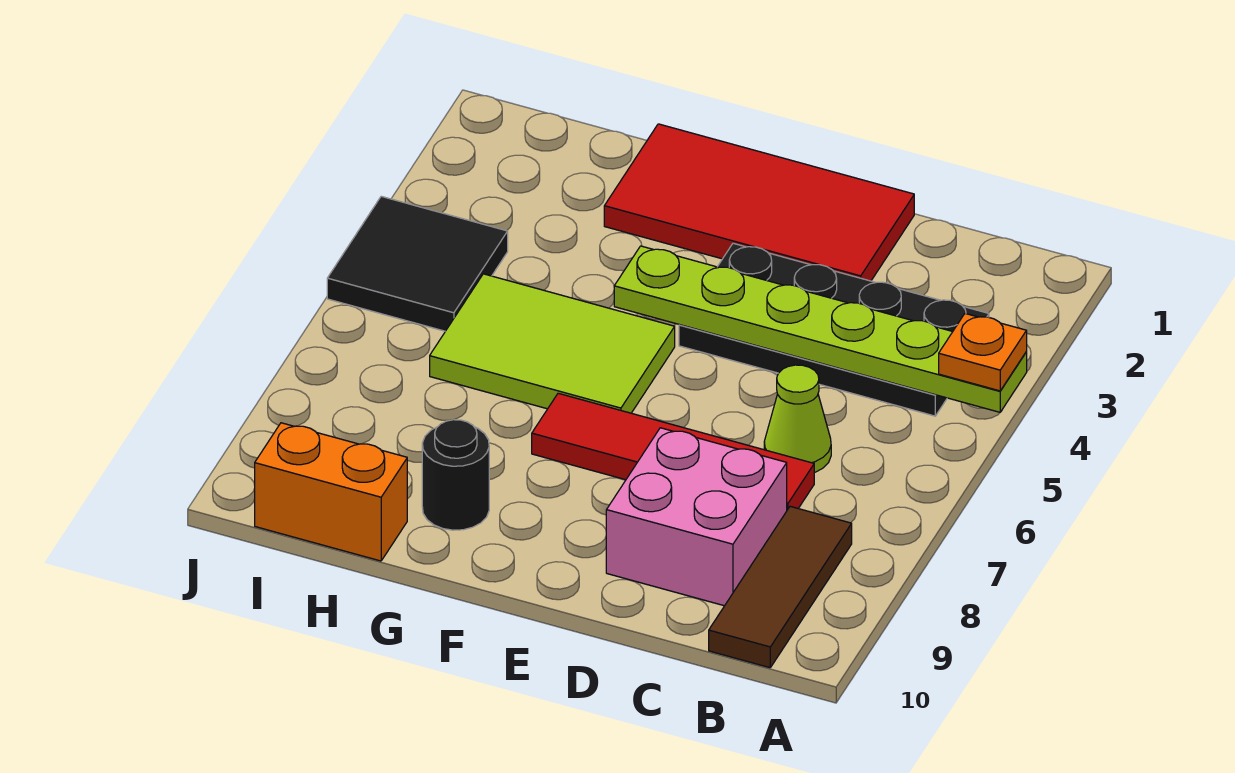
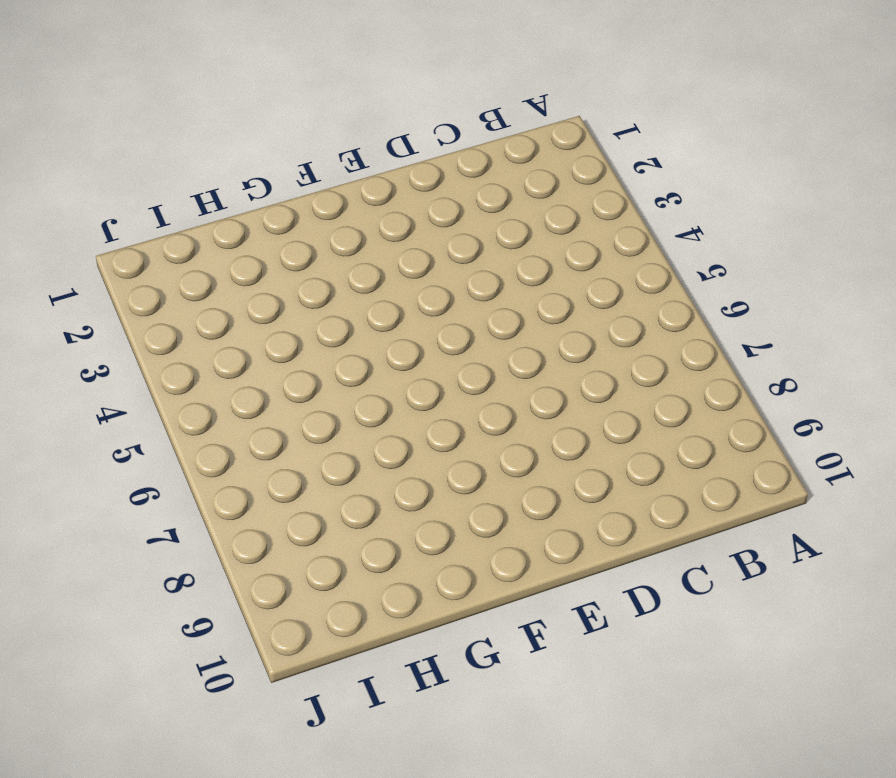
none -> black 2x4 plate [679,243,989,416]
none -> brown 1x3 tile [709,506,852,668]
none -> lime 1x1 cone [764,365,831,473]

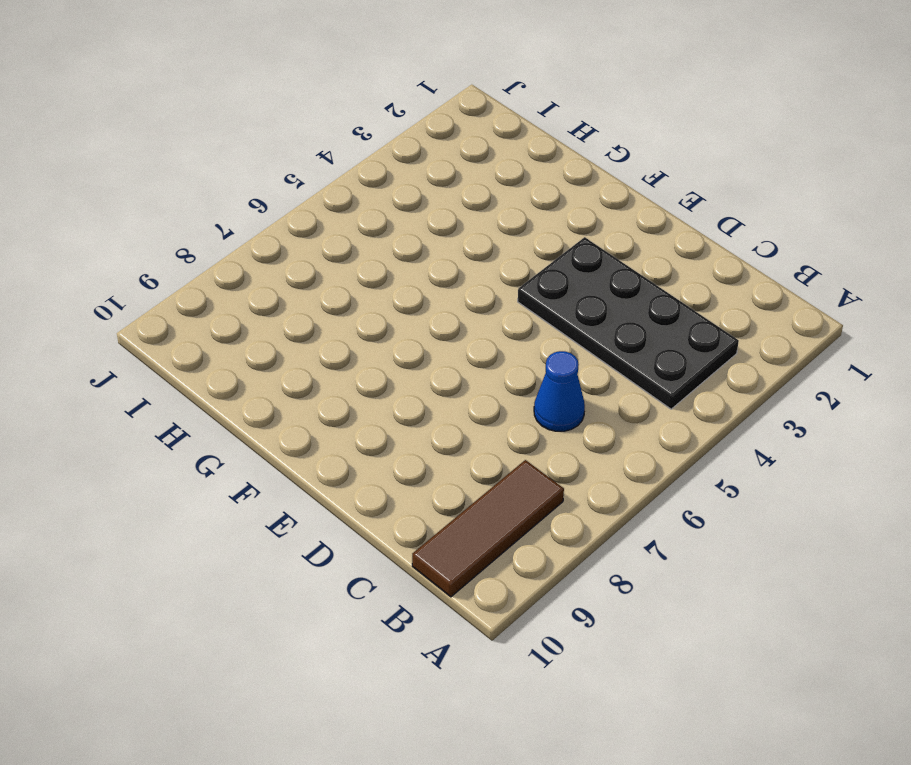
blue 1x1 cone [534,351,585,431] -> lime 1x1 cone [764,365,831,473]
none -> red 1x4 tile [532,393,814,510]
none -> pink 2x2 brick [606,428,787,606]
none -> red 2x4 tile [604,124,914,281]

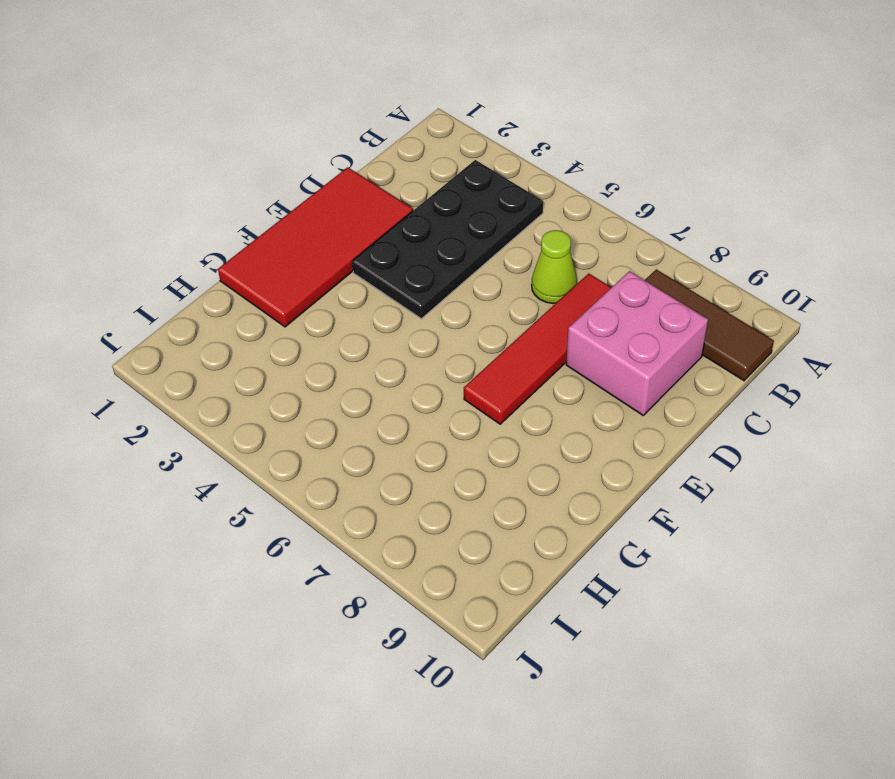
none -> lime 2x3 tile [430,274,675,413]
none -> black 1x1 round brick [422,420,489,530]
none -> orange 1x2 brick [255,423,407,561]

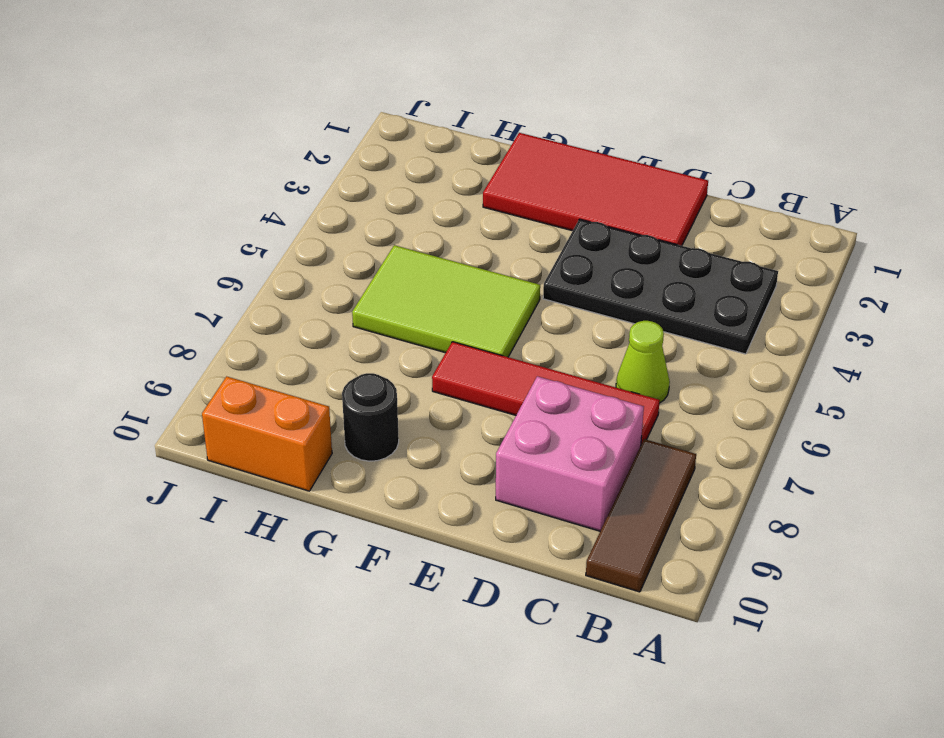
none -> black 2x2 tile [327,196,508,331]
none -> lime 1x6 plate [614,246,1027,412]
none -> orange 1x1 plate [939,314,1027,391]

